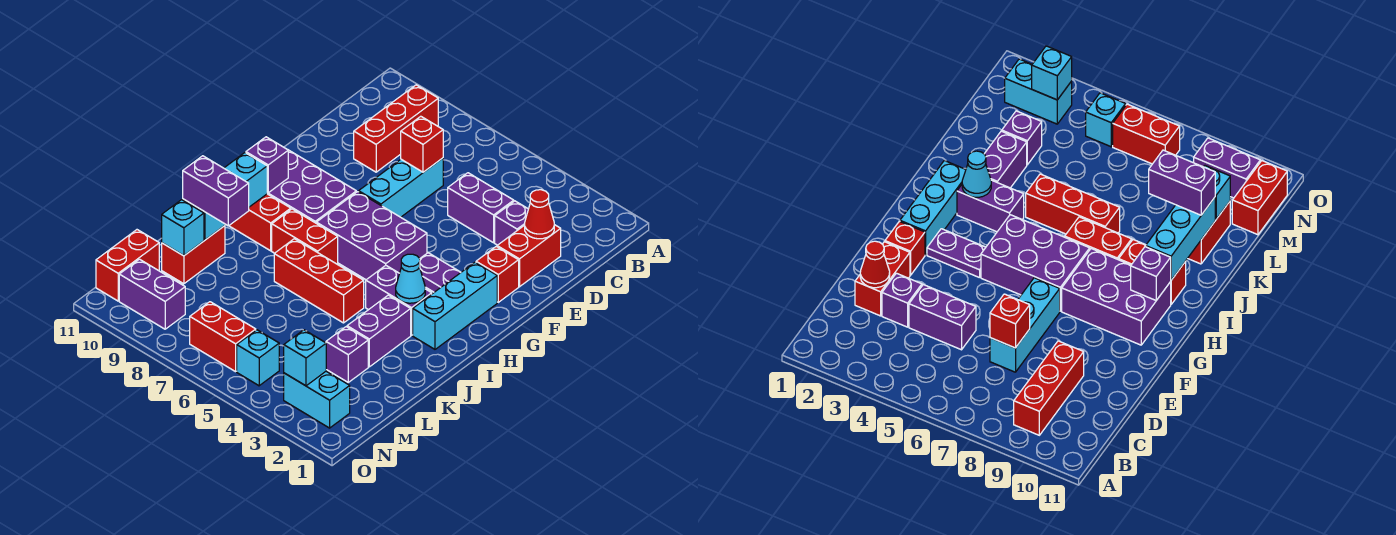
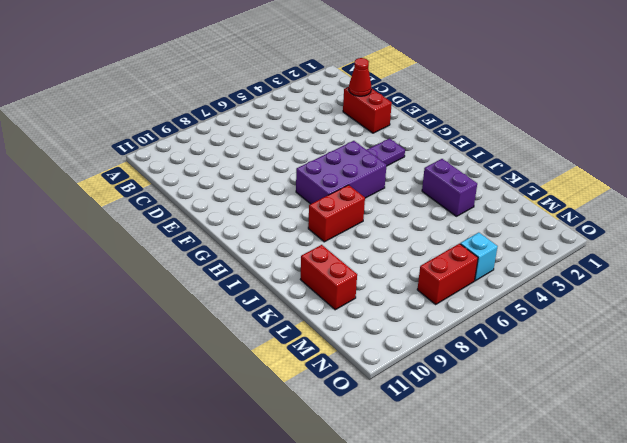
none -> red 1x3 brick [354,85,438,172]
none -> purple 1x1 brick [495,201,528,245]
none -> purple 1x2 brick [448,173,514,243]
none -> cyan 1x3 brick [359,158,443,217]

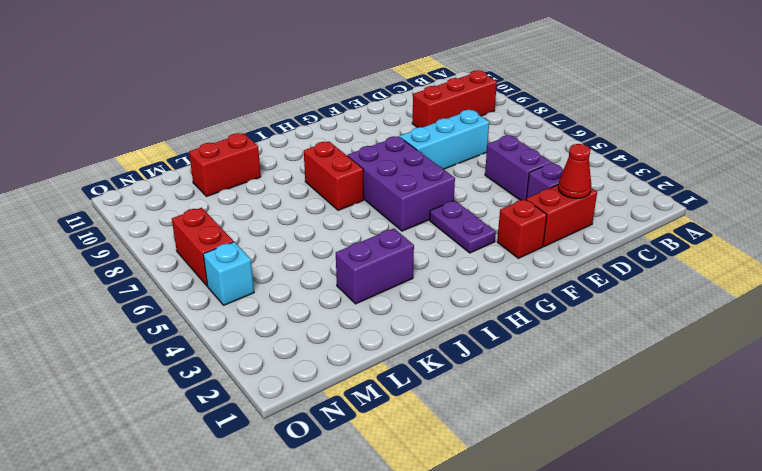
none -> cyan 1x3 brick [413,262,497,349]
none -> purple 2x3 brick [267,150,356,223]
none -> purple 1x2 brick [366,266,432,335]
none -> red 1x2 brick [229,194,291,251]

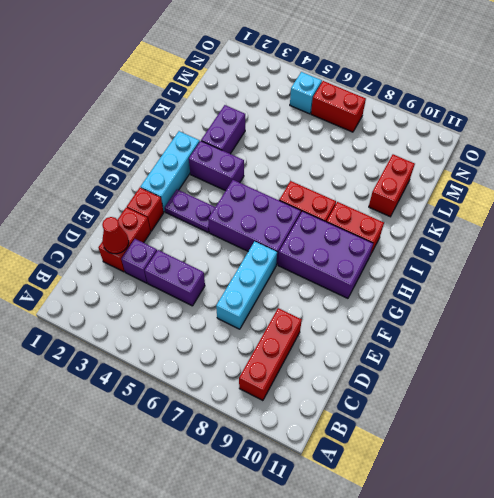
none -> red 1x3 brick [274,239,364,323]
none -> purple 1x1 brick [326,327,368,382]
none -> red 1x2 brick [96,230,159,301]
none -> cyan 1x2 brick [284,371,350,428]

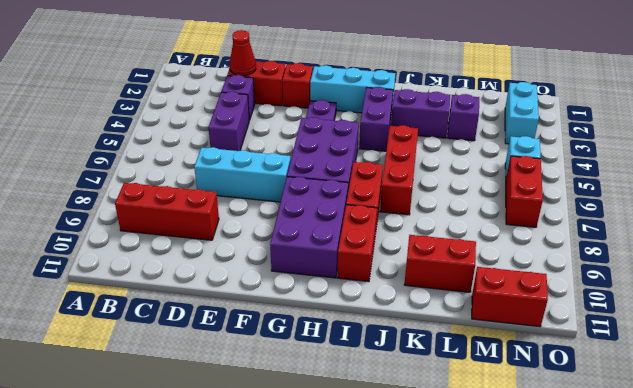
none -> purple 1x2 brick [119,259,185,329]
none -> red 1x1 brick [401,116,443,172]
none -> purple 1x1 brick [246,137,288,193]
none -> cyan 1x1 cone [396,254,425,303]

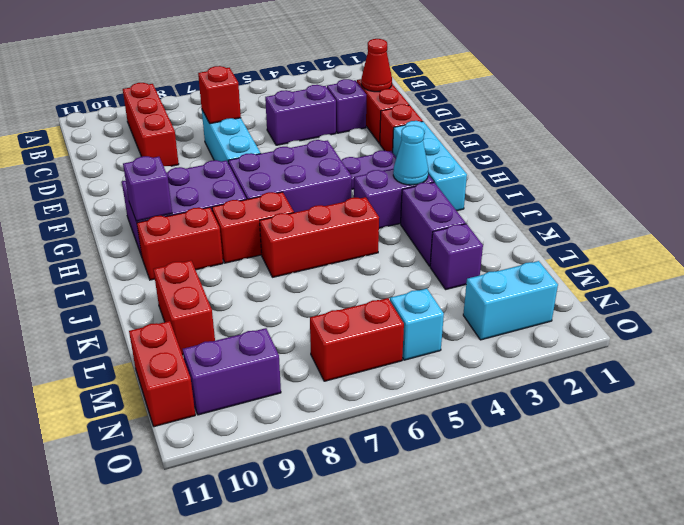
none -> cyan 1x3 brick [183,153,267,240]
none -> cyan 1x1 brick [162,200,204,256]
none -> cyan 1x1 brick [284,330,326,386]
none -> purple 1x2 brick [183,156,249,226]

